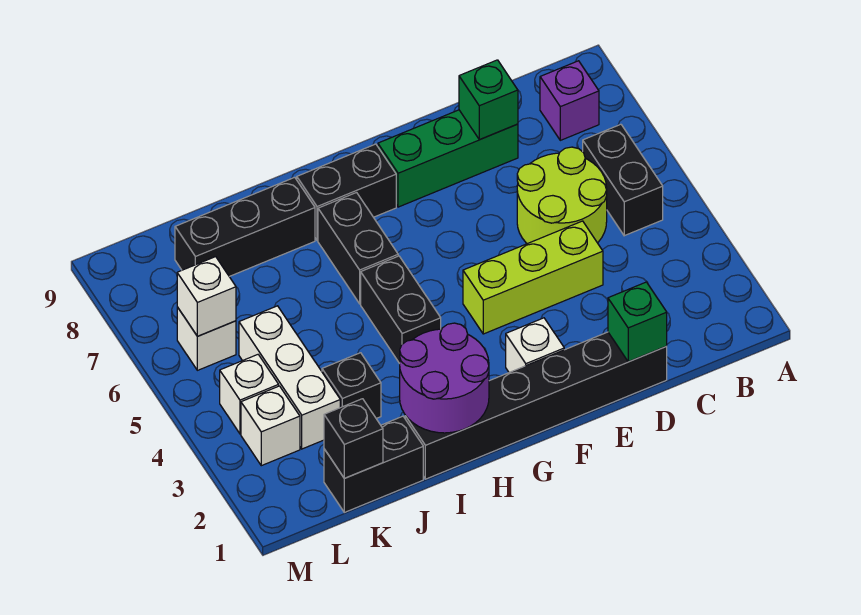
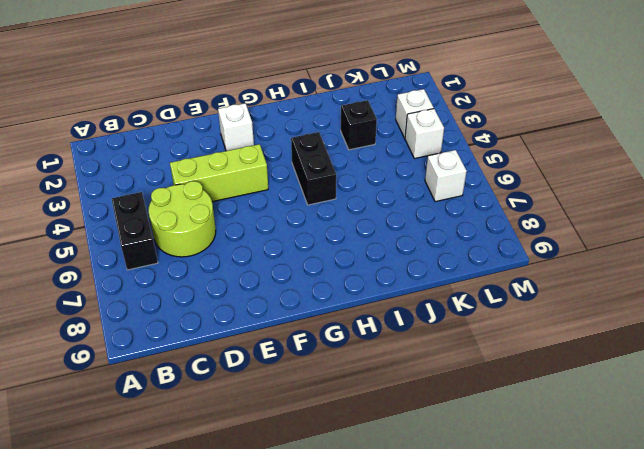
none -> purple 1x1 brick [540,61,599,140]
none -> black 1x6 brick [405,332,667,479]
none -> green 1x3 brick [378,110,518,207]

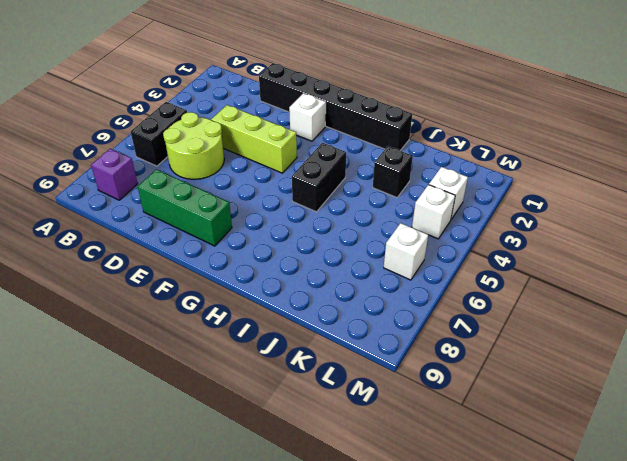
none -> black 1x2 brick [297,144,396,240]
none -> black 1x2 brick [318,193,398,304]
none -> black 1x3 brick [175,177,315,277]

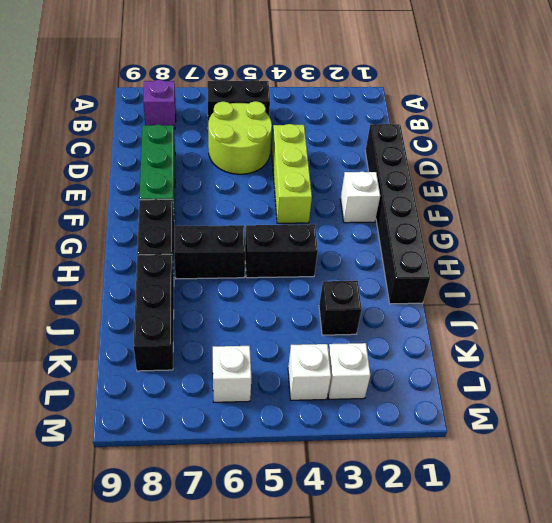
none -> black 1x2 brick [324,416,423,512]
none -> white 1x3 brick [239,306,340,449]
none -> green 1x1 brick [608,282,667,362]

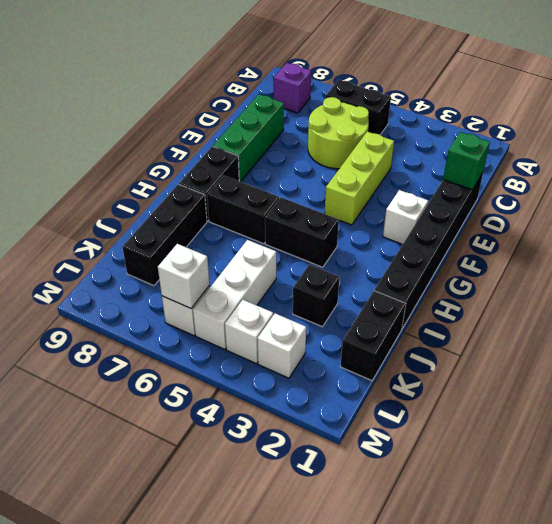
white 1x3 brick [193,240,276,349] -> white 1x3 brick turned to [239,306,340,449]
none -> green 1x1 brick [459,60,518,139]
none -> purple 2x2 round brick [400,323,489,433]
none -> black 1x1 brick [324,399,383,478]

